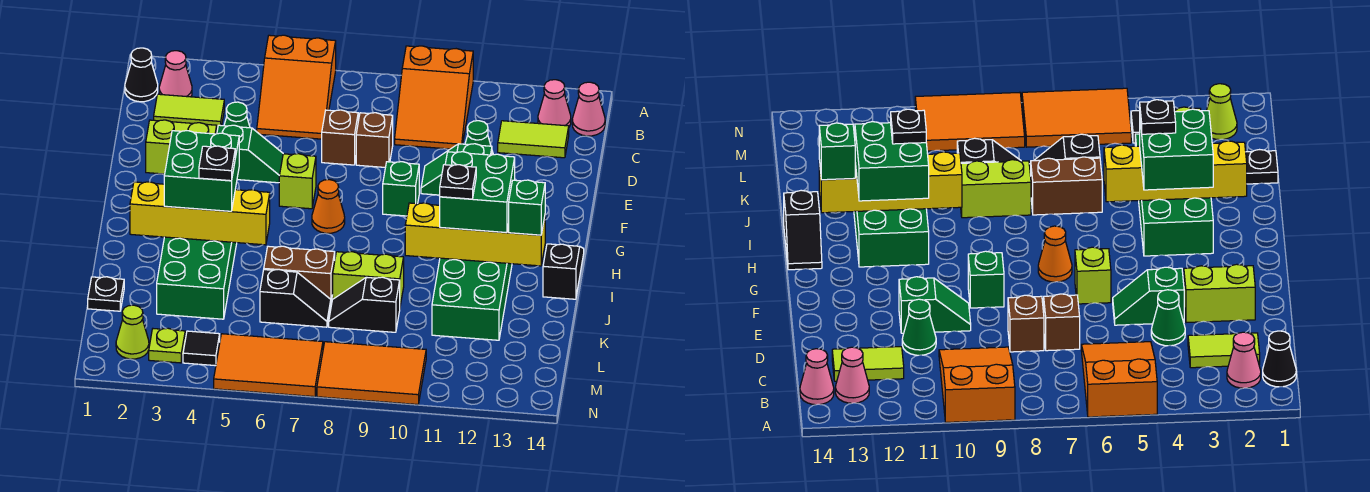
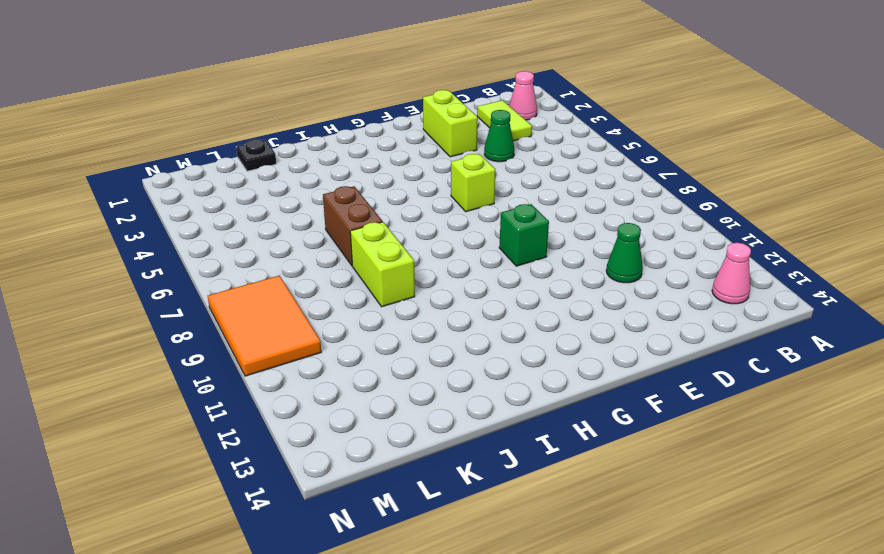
none -> orange 2x3 slope [257,35,336,139]
none -> orange 2x3 slope [395,46,473,149]
none -> black 1x1 cone [125,48,158,102]
none -> pink 1x1 cone [572,82,605,136]

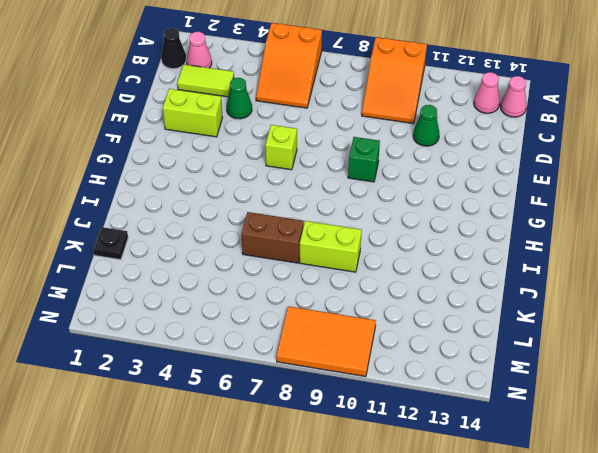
none -> lime 1x2 tile [498,121,569,158]
none -> brown 1x1 brick [322,110,358,165]
none -> brown 1x1 brick [356,113,393,167]
none -> green 1x2 slope [217,125,283,183]

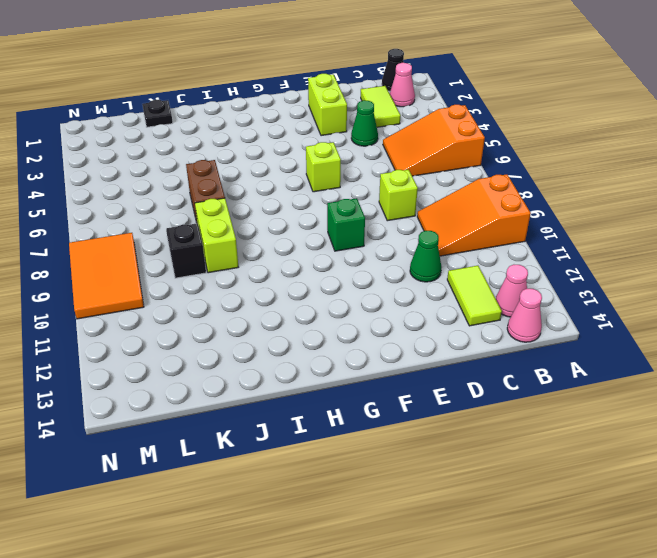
lime 1x1 brick [379,170,418,221] -> brown 1x1 brick [356,113,393,167]
none -> brown 1x1 brick [322,110,358,165]
none -> green 1x2 slope [217,125,283,183]
none -> green 1x2 slope [421,144,492,195]
none -> orange 1x1 cone [312,180,345,233]

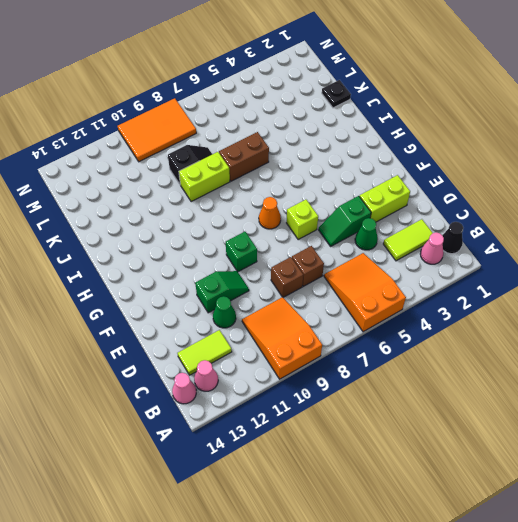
none -> green 2x4 brick [157,237,237,319]
none -> green 2x4 brick [432,258,512,340]
none -> black 1x2 slope [543,244,584,299]
none -> black 1x2 slope [260,270,331,327]

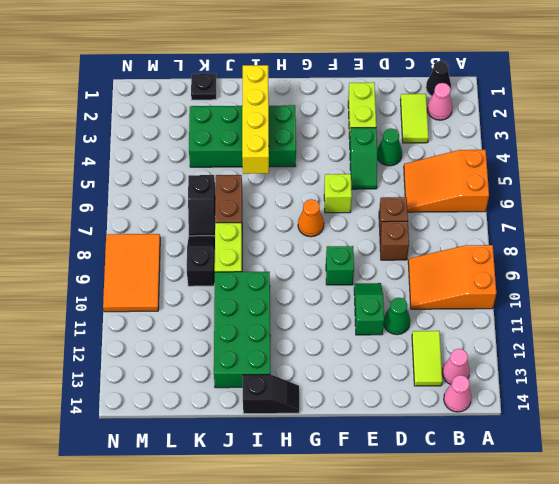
green 2x4 brick [214,272,270,388] -> green 2x4 brick turned to [432,258,512,340]
none -> lime 1x1 cone [116,305,149,359]
none -> lime 1x1 plate [149,328,185,363]
none -> black 1x1 tile [183,331,220,366]
none -> orange 2x3 tile [214,334,323,397]

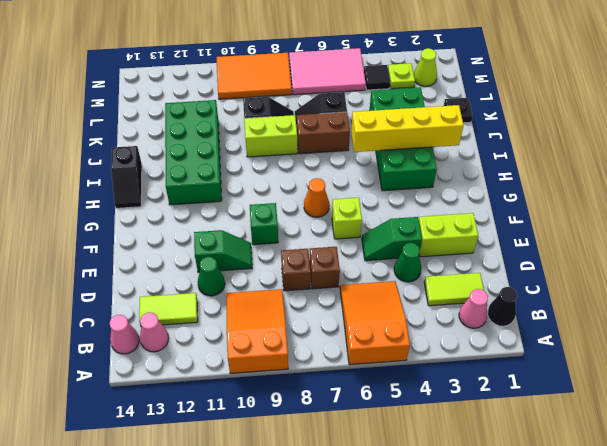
pink 2x3 tile [289,48,366,95] -> orange 2x3 tile [214,334,323,397]
none -> yellow 1x4 brick [405,203,545,266]
none -> green 2x2 brick [164,131,239,211]
none -> green 2x2 brick [440,152,515,233]
none -> green 1x1 brick [509,180,545,235]

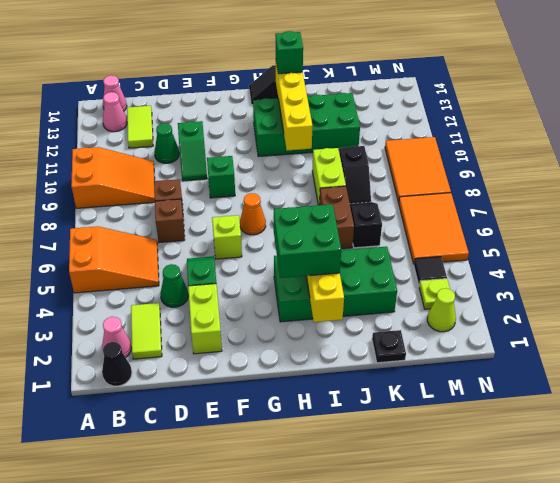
none -> green 2x2 brick [440,152,515,233]
none -> black 1x1 plate [199,146,235,181]
none -> black 1x1 plate [440,165,476,199]

